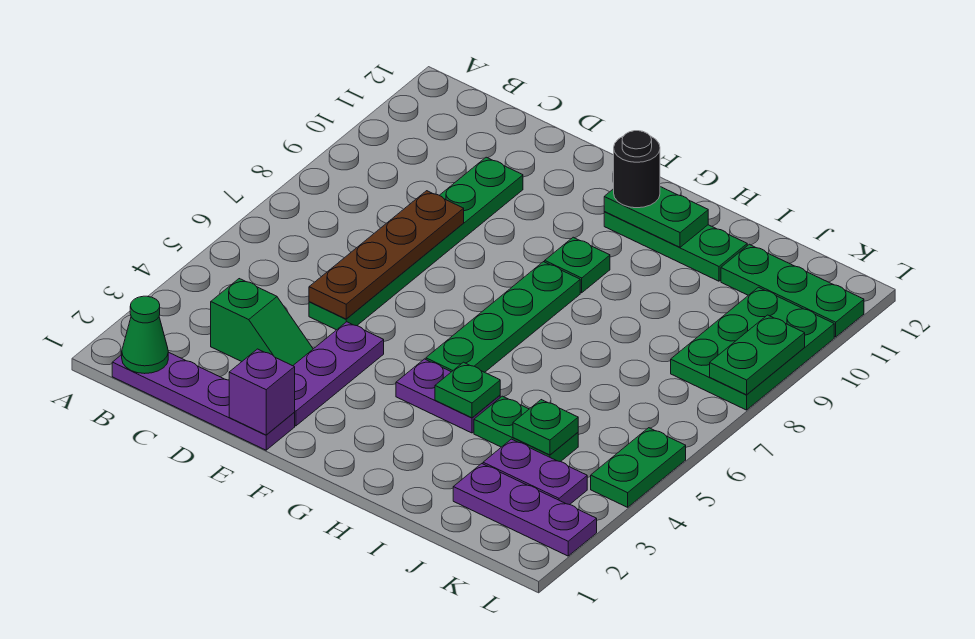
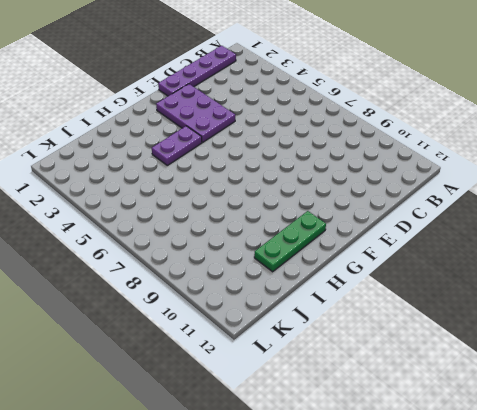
purple 2x3 plate [156,84,235,142] -> purple 1x3 plate [293,322,384,426]
none -> green 1x2 slope [211,279,313,366]
none -> green 1x6 plate [309,157,523,330]
none -> green 1x4 plate [426,262,580,372]

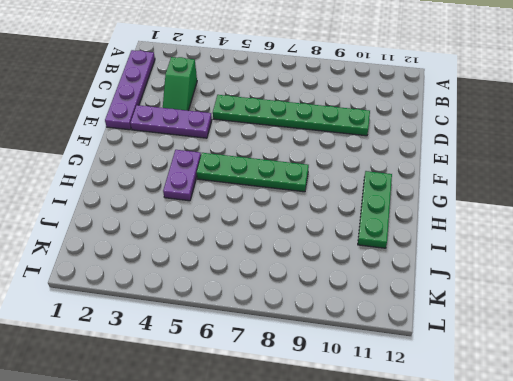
none -> green 1x1 plate [545,237,610,293]
none -> green 1x2 plate [474,396,578,462]
none -> purple 1x3 plate [453,464,597,556]

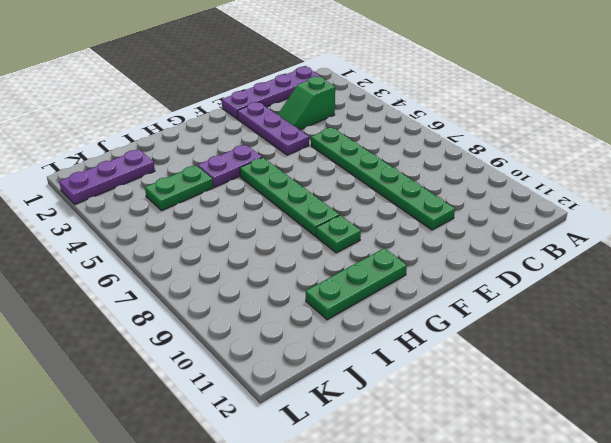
none -> purple 1x2 plate [483,439,587,505]
none -> green 1x3 plate [721,244,864,337]
none -> green 2x3 plate [671,287,834,410]

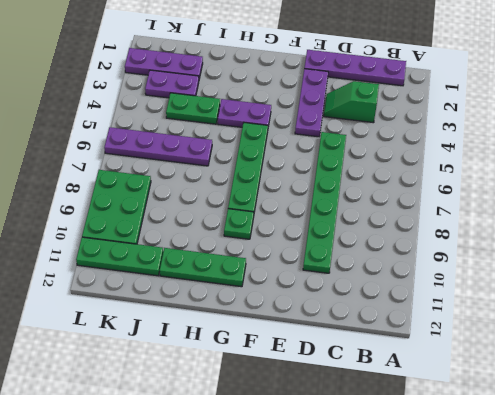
purple 1x4 plate [104,127,212,166] -> none
none -> green 1x2 plate [591,428,686,507]
none -> green 1x1 cone [122,296,168,374]
none -> brown 1x4 plate [309,191,464,319]

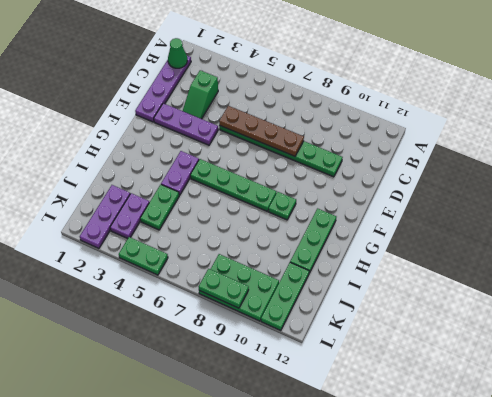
none -> purple 1x1 brick [229,349,295,435]
none -> green 1x2 plate [604,187,708,247]
none -> green 1x1 plate [435,362,500,418]

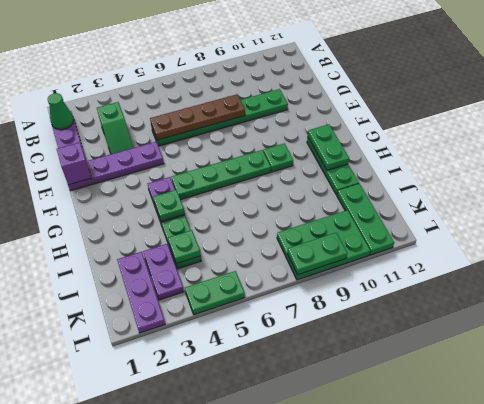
none -> black 1x1 round brick [614,131,660,208]

